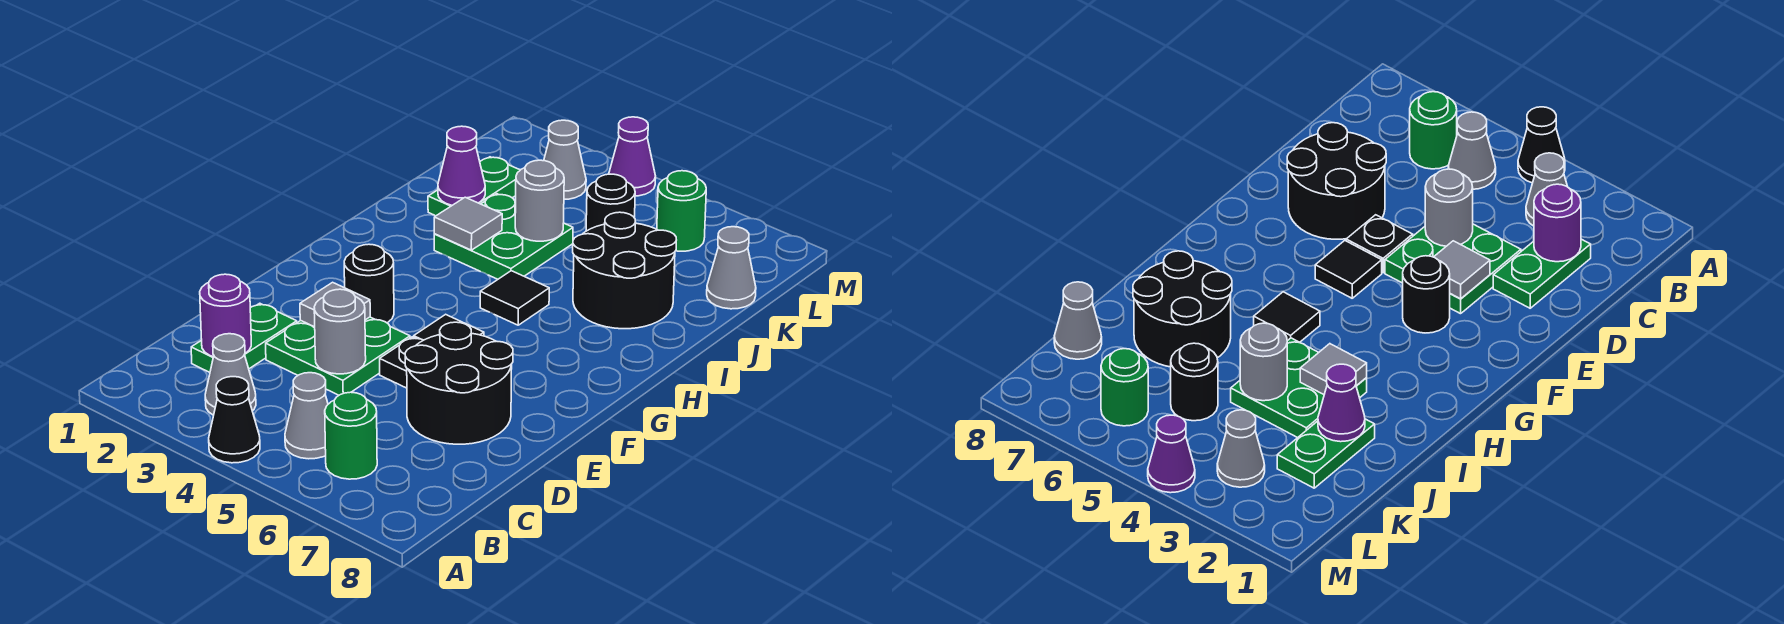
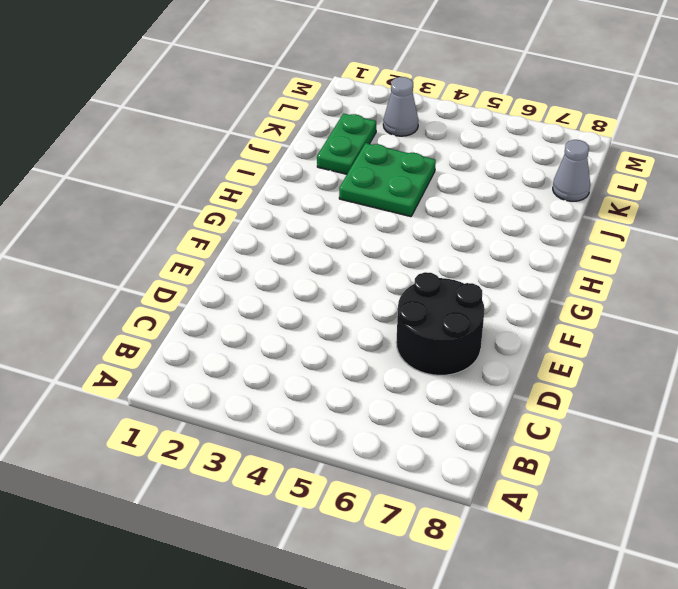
none -> black 1x1 cone [209,377,260,463]
none -> grey 1x1 cone [205,334,256,415]
none -> grey 1x1 cone [285,373,328,459]

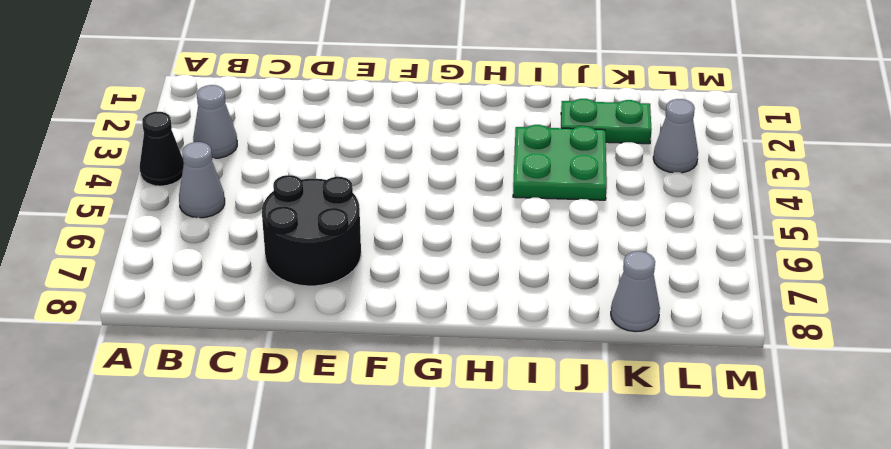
none -> green 1x1 round brick [325,392,377,479]
none -> green 1x2 plate [191,303,297,372]
none -> green 2x2 plate [266,317,410,395]

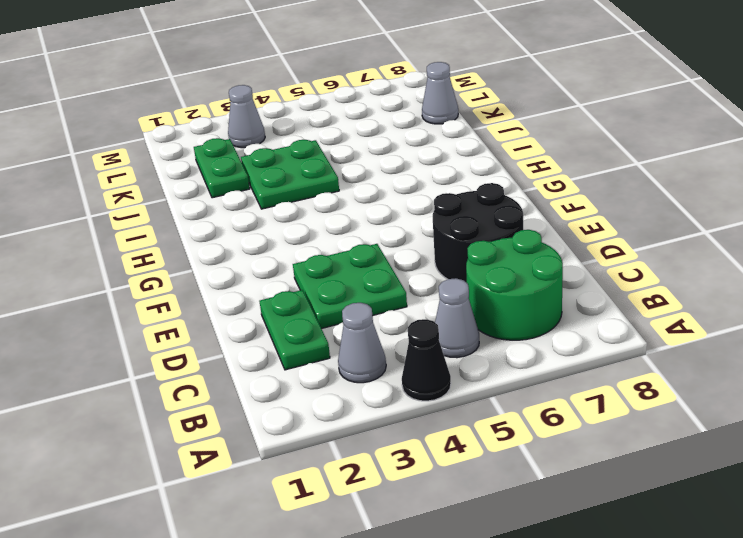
green 2x2 round brick [466,230,563,340] -> green 1x1 round brick [325,392,377,479]
none -> black 1x1 plate [380,337,423,388]
none -> black 1x1 round brick [344,244,394,323]
none -> black 1x1 tile [414,314,484,340]

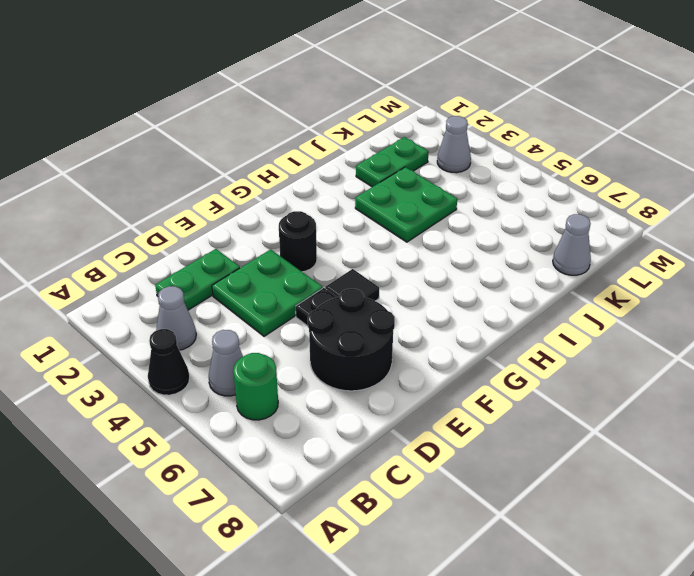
none -> black 1x1 tile [480,271,549,325]
none -> black 2x2 round brick [573,212,676,329]
none -> black 1x1 round brick [586,174,635,231]

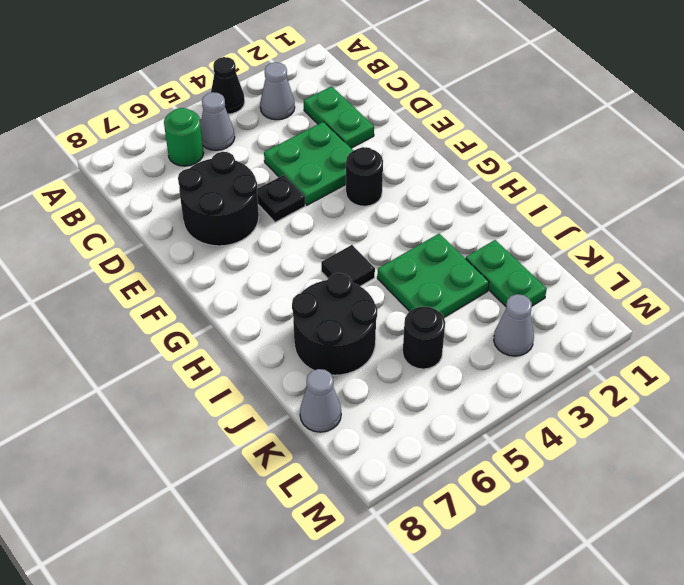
none -> black 1x1 tile [414,314,484,340]
none -> green 1x1 round brick [657,171,706,251]
none -> purple 1x1 cone [609,117,656,196]

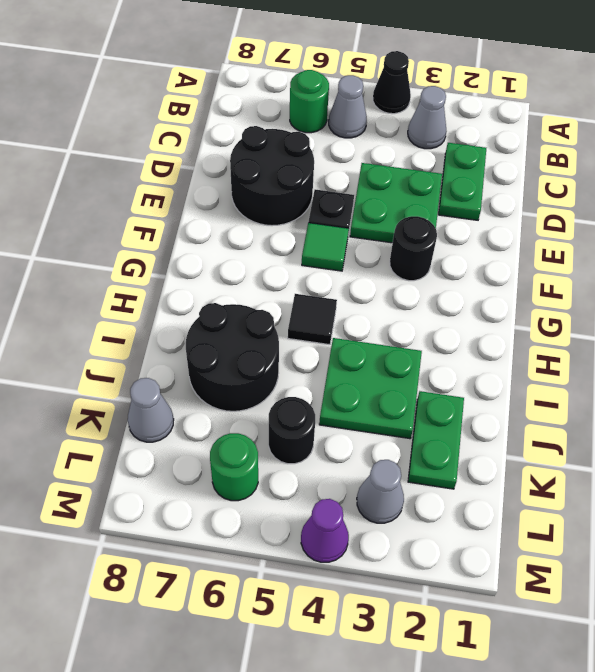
green 1x1 tile [302,223,349,271] -> black 1x1 tile [414,314,484,340]
none -> purple 1x1 round brick [200,274,251,357]
none -> grey 1x1 round brick [314,289,366,374]
none -> grey 1x1 tile [300,282,370,327]

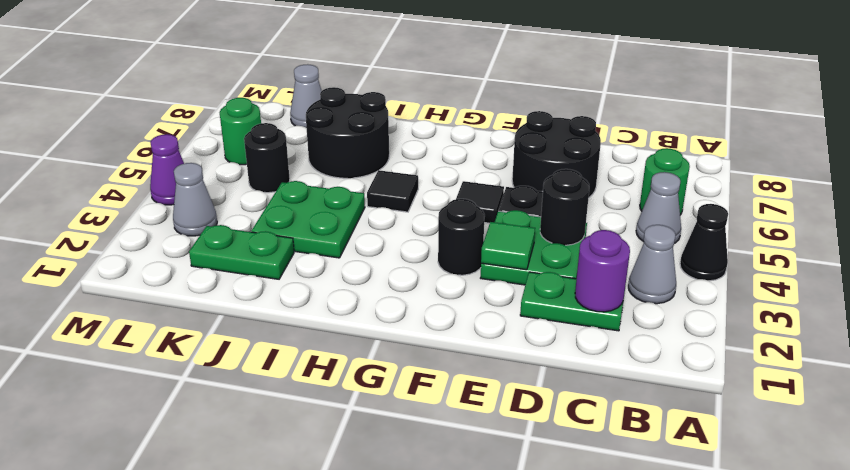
black 1x1 round brick [540,169,589,245] -> grey 1x1 round brick [314,289,366,374]
green 1x1 tile [481,222,535,270] -> grey 1x1 tile [300,282,370,327]
none -> grey 1x1 tile [434,197,502,250]
none -> purple 1x1 cone [438,126,485,205]
none -> grey 1x1 round brick [515,160,564,241]

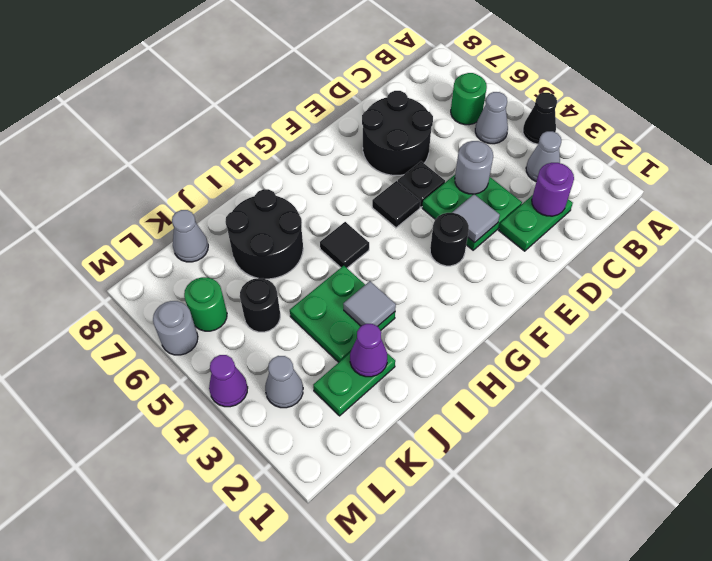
grey 1x1 round brick [153,301,198,355] -> grey 1x1 round brick moved to [515,160,564,241]

